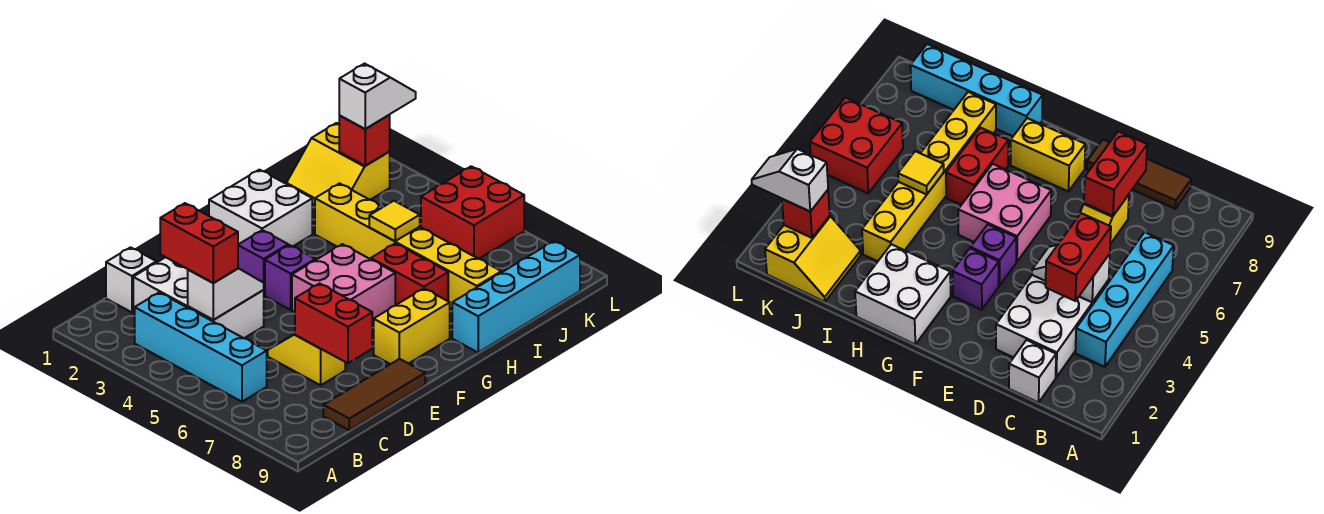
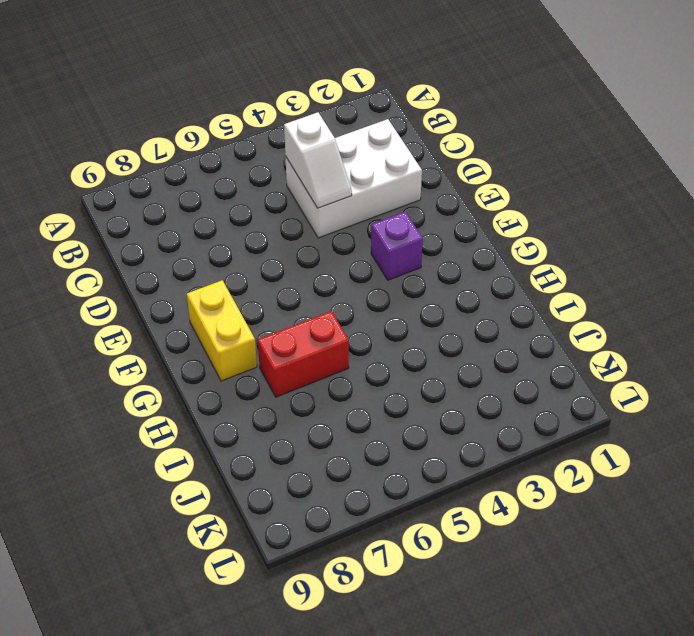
none -> cyan 1x4 brick [135,293,267,402]
none -> white 1x1 brick [106,247,156,312]
none -> brown 1x3 tile [323,359,425,430]

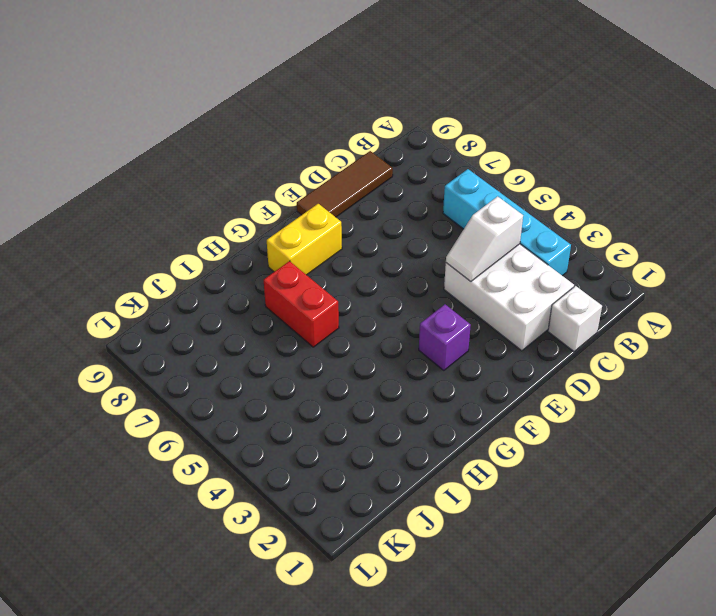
none -> yellow 1x2 slope [268,334,345,385]
none -> purple 1x1 brick [265,245,315,310]
none -> pink 2x2 brick [292,244,395,323]

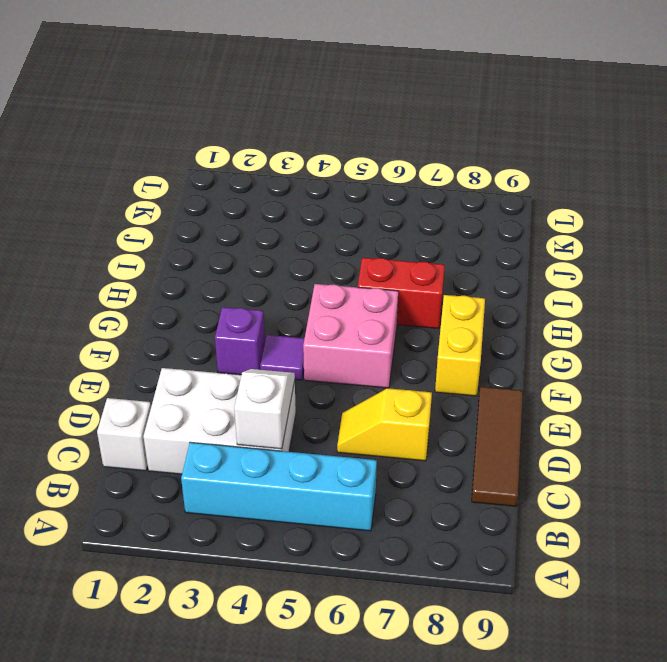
purple 1x1 tile [260,335,305,380] -> purple 1x1 brick [265,245,315,310]
none -> white 2x2 brick [209,170,312,247]
none -> cyan 1x4 brick [452,241,580,352]
none -> yellow 1x6 brick [315,184,501,309]

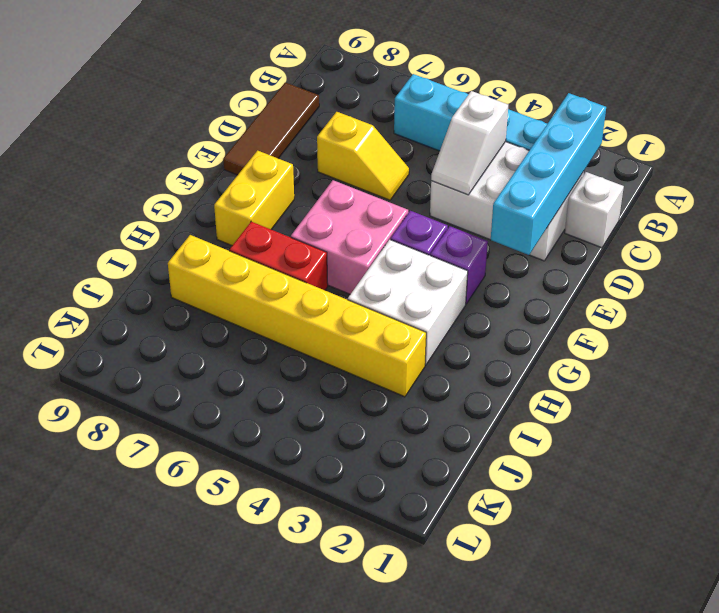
cyan 1x4 brick [491,93,606,255] -> cyan 1x4 brick moved to [452,241,580,352]
white 2x2 brick [348,240,468,365] -> white 2x2 brick moved to [209,170,312,247]
none -> yellow 2x2 slope [286,123,390,205]
none -> red 2x2 brick [421,166,524,259]
none -> red 1x2 brick [295,284,372,363]

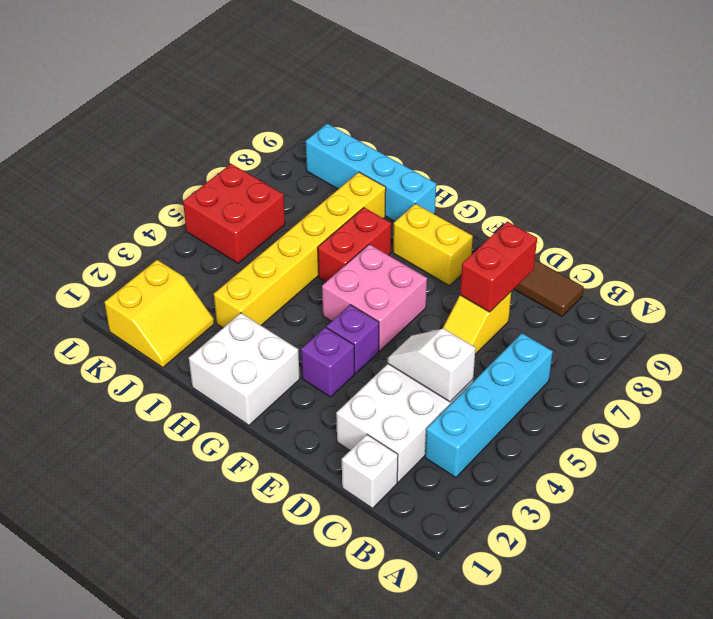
none -> yellow 1x1 tile [369,201,420,241]
none -> red 1x1 brick [339,115,390,166]
none -> red 1x2 brick [160,203,238,283]

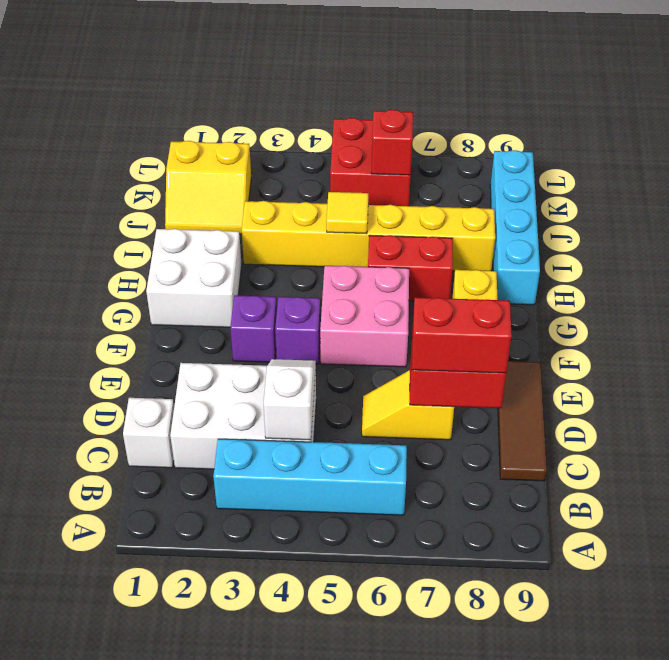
red 1x2 brick [412,297,512,373] -> red 1x2 brick moved to [160,203,238,283]
red 1x1 brick [371,110,413,175] -> red 1x1 brick moved to [339,115,390,166]
none -> white 1x2 slope [339,64,416,129]

